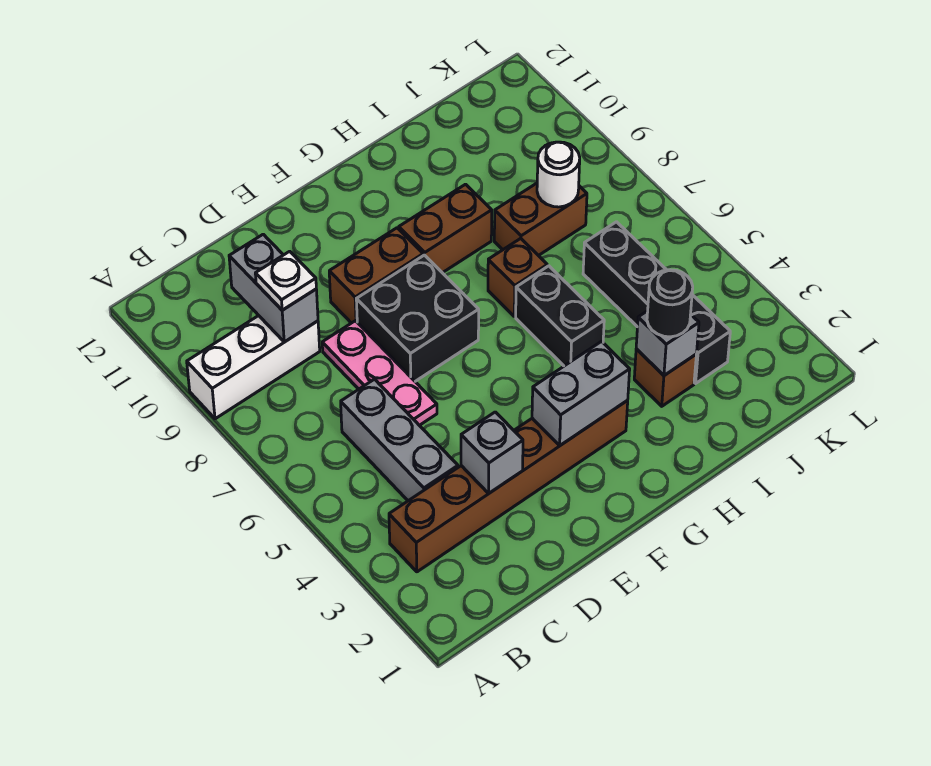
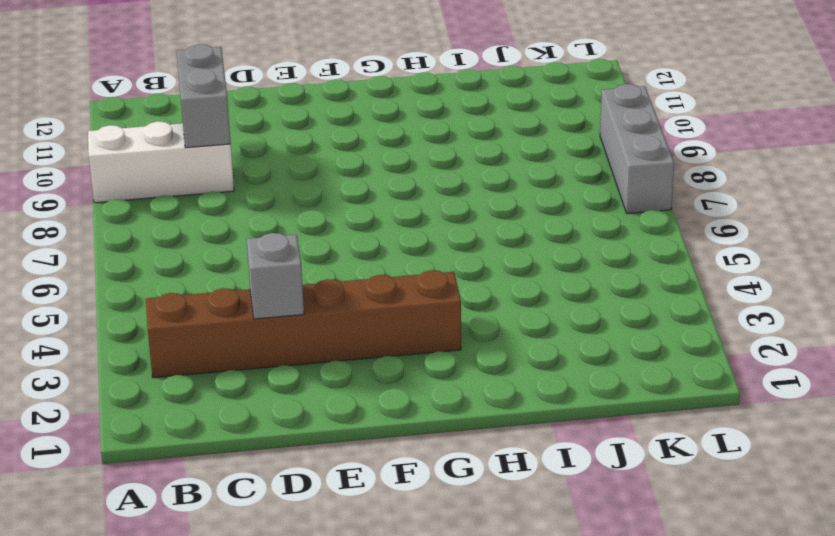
grey 1x3 brick [600,84,674,213] -> grey 1x3 brick moved to [341,379,458,501]
none -> pink 1x3 plate [322,321,437,425]
none -> black 2x2 brick [356,255,479,381]
none -> brown 1x2 brick [329,228,423,323]

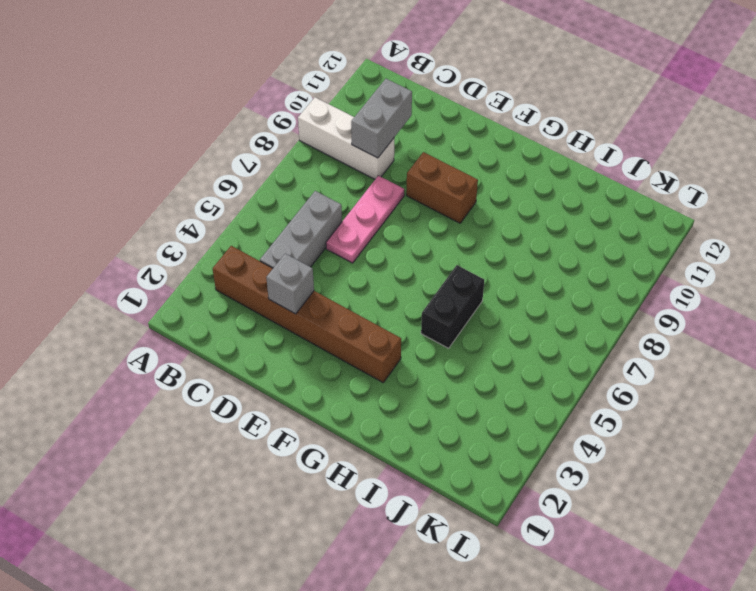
none -> black 2x2 brick [356,255,479,381]
none -> brown 1x2 brick [399,184,492,273]
none -> brown 1x1 brick [488,238,547,316]

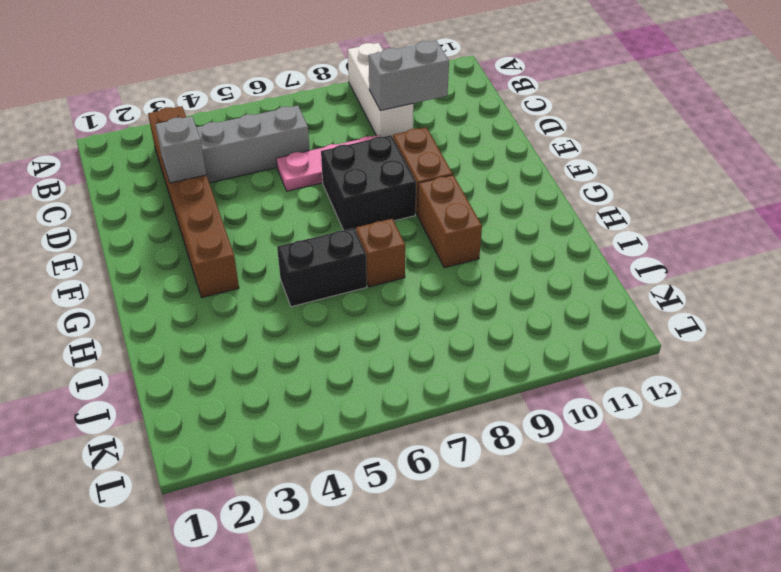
none -> brown 1x1 brick [634,349,696,406]
none -> brown 1x2 brick [494,183,587,256]
none -> black 1x4 brick [583,222,730,383]

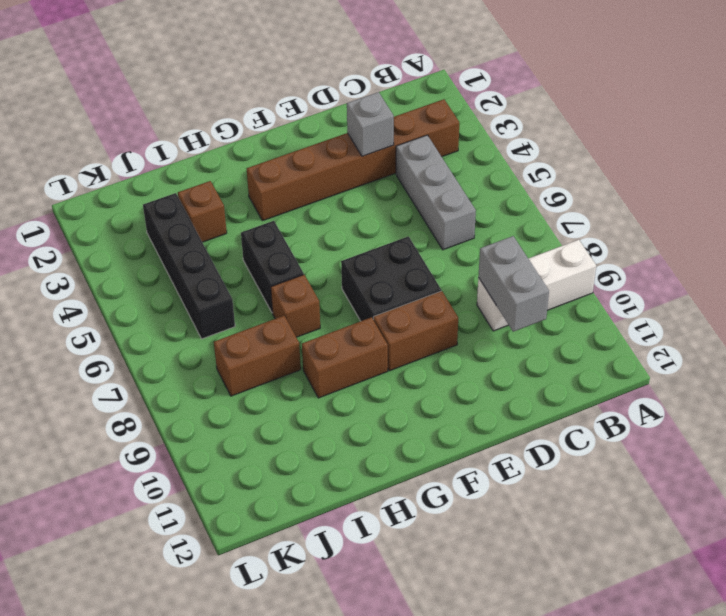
none -> pink 1x3 plate [322,321,437,425]
none -> grey 1x2 brick [532,341,630,445]
none -> grey 1x1 brick [636,311,699,375]

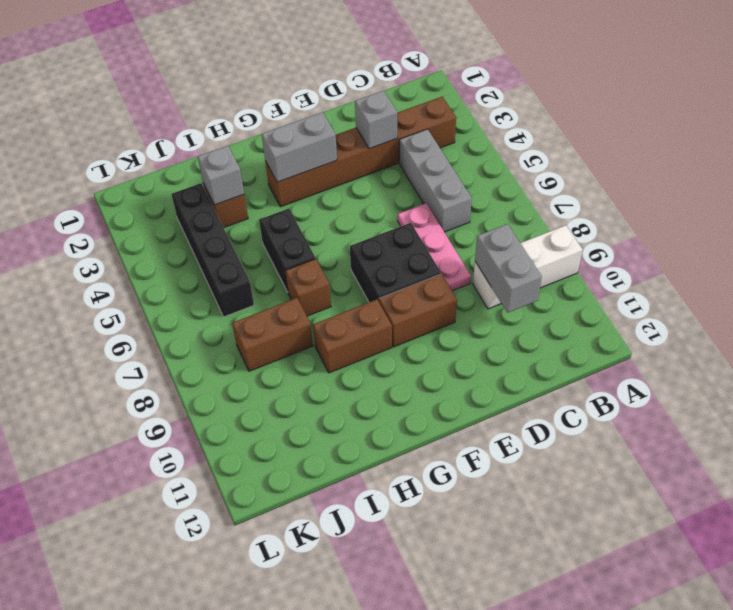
none -> white 1x1 round brick [537,142,580,207]
none -> white 1x1 plate [255,251,316,310]
none -> black 1x1 round brick [647,270,693,337]

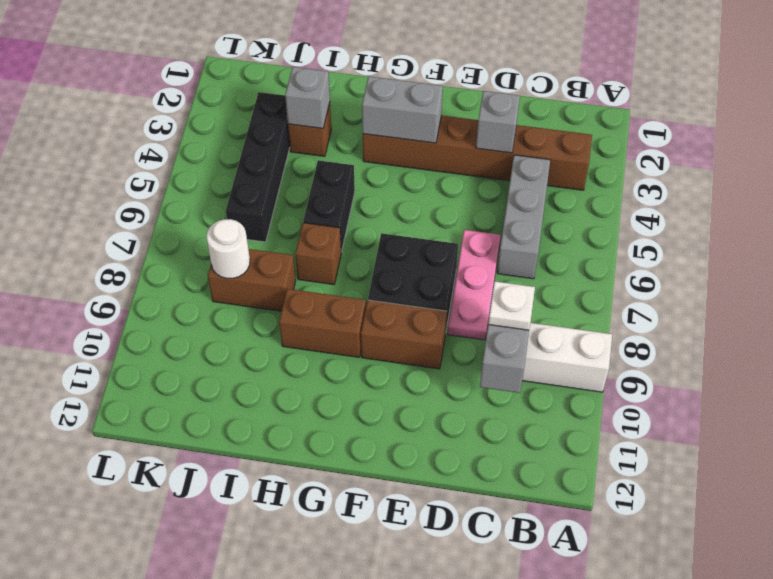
none -> black 1x1 round brick [647,270,693,337]

